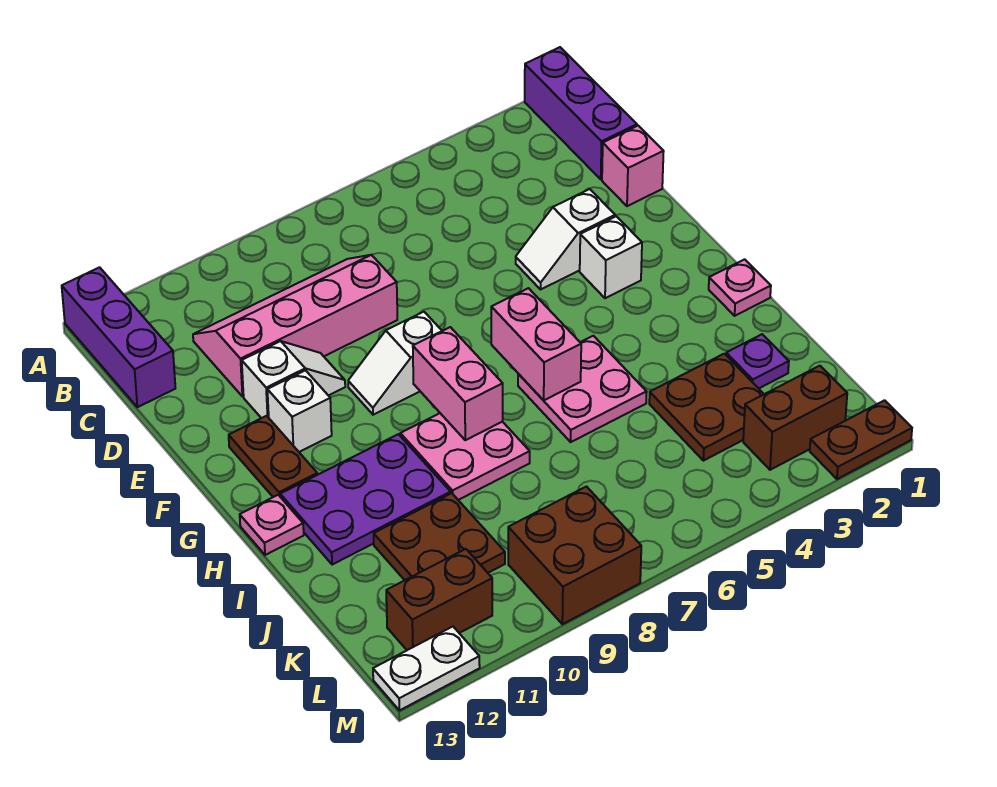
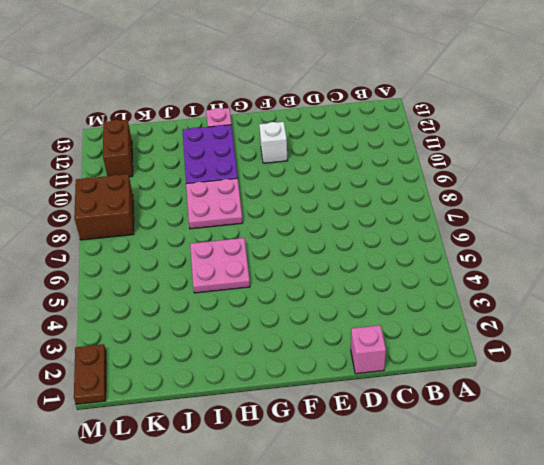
none -> purple 1x3 brick [525,47,637,179]
none -> purple 1x3 brick [62,267,175,407]
none -> pink 2x4 slope [193,255,397,397]

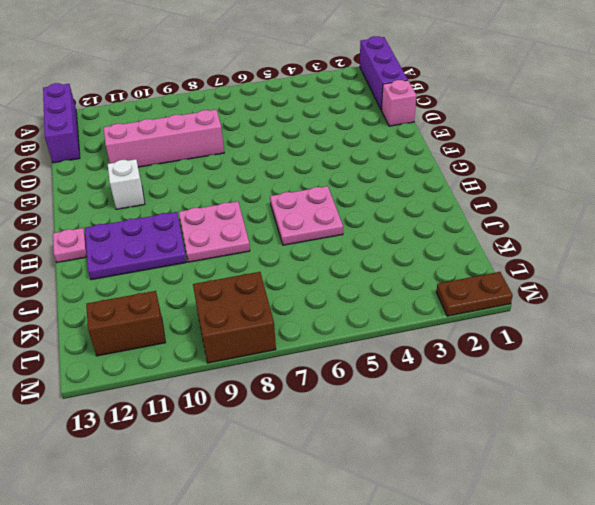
none -> white 1x2 slope [516,189,615,289]
none -> white 1x2 slope [242,341,345,418]
none -> white 1x1 brick [580,216,642,298]

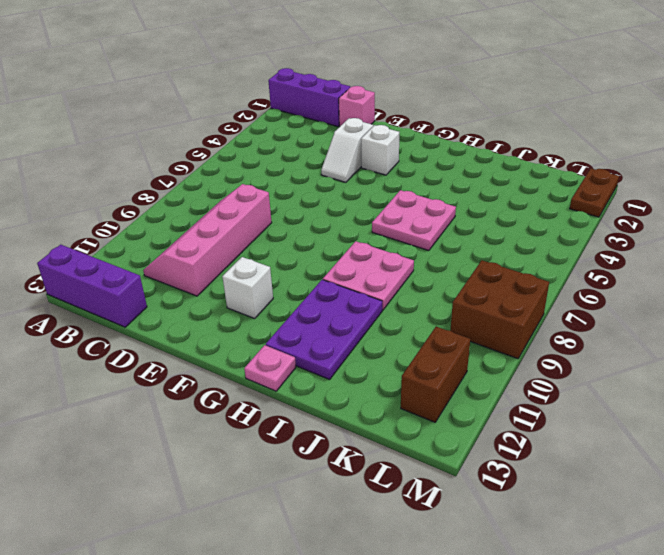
none -> white 1x2 slope [242,341,345,418]
none -> white 1x2 slope [348,312,442,415]
none -> brown 1x2 plate [229,416,317,497]

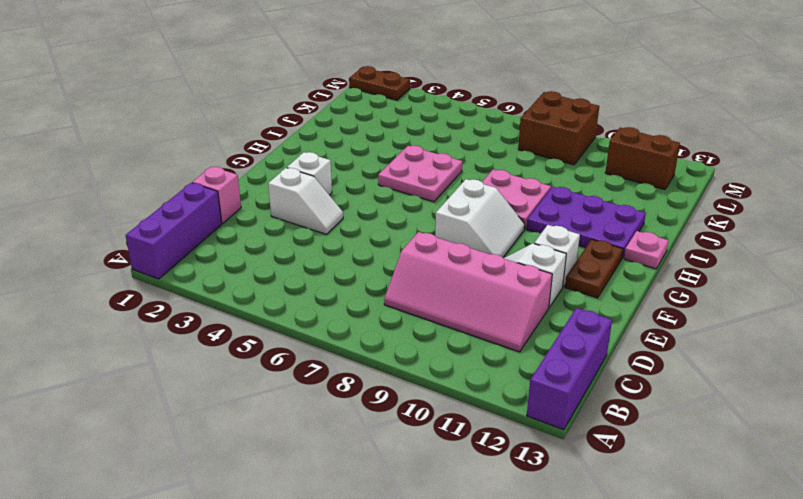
white 2x2 slope [435,179,525,257] -> white 1x2 slope [348,312,442,415]
none -> pink 1x1 plate [709,259,771,316]
none -> purple 1x1 plate [726,334,789,388]
none -> brown 2x2 plate [649,354,764,461]

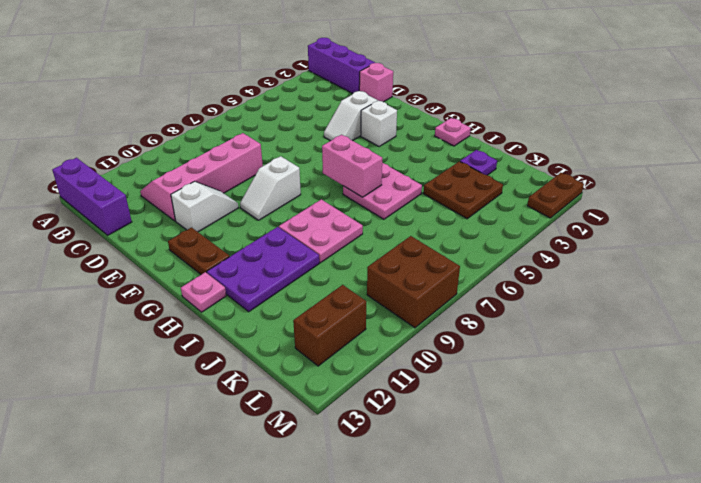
none -> white 1x1 brick [267,370,332,452]
none -> brown 2x2 plate [374,493,505,580]
none -> brown 1x2 brick [743,366,847,470]

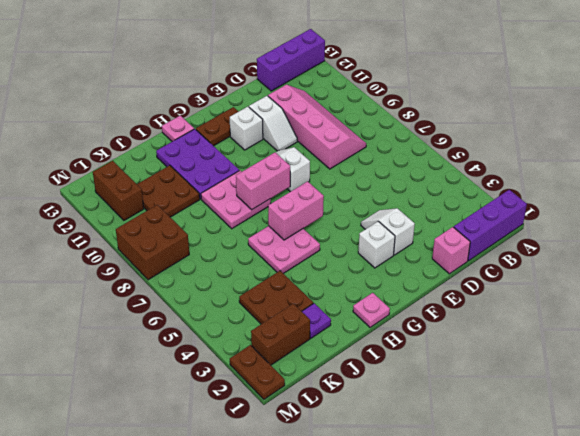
brown 1x2 brick [251,304,310,365] -> brown 1x2 brick turned to [743,366,847,470]
none -> white 1x2 plate [373,627,480,710]

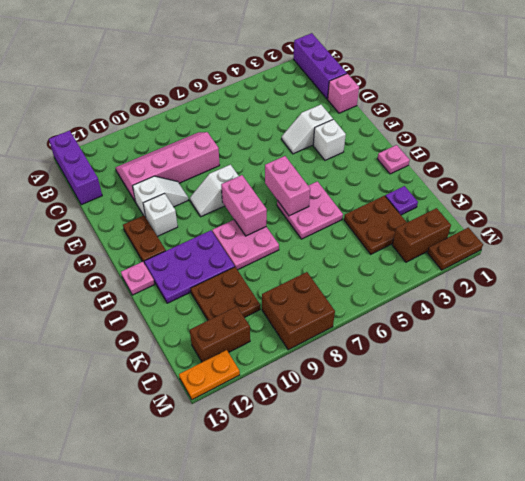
orange 1x2 plate [179,350,240,400] -> white 1x2 plate [373,627,480,710]

